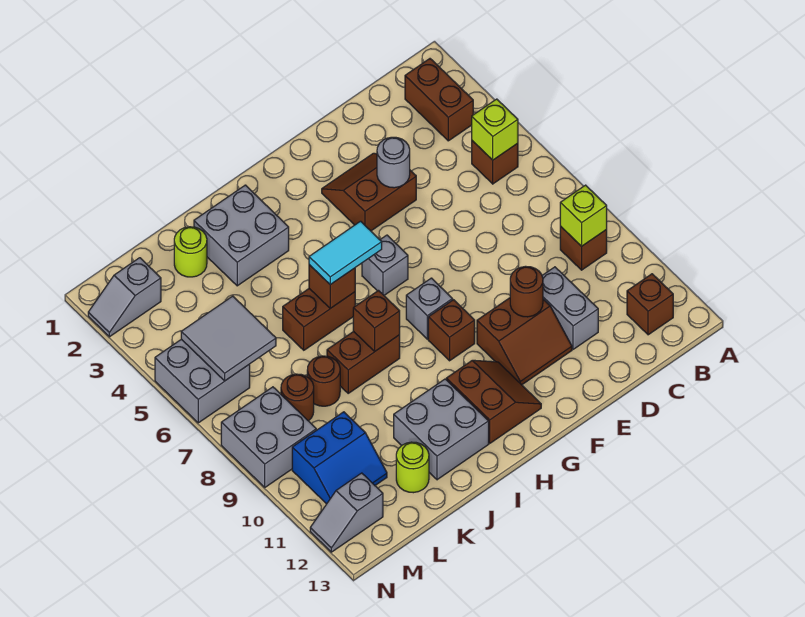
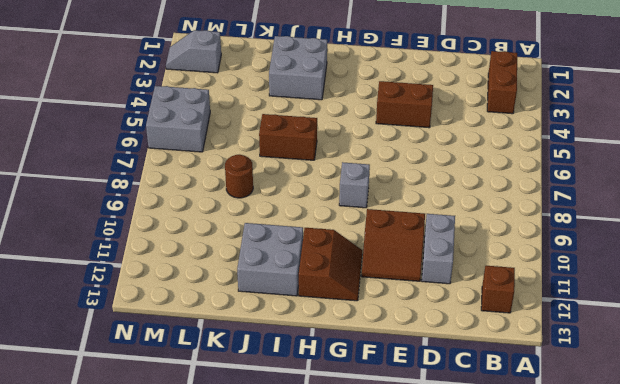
none -> brown 1x1 brick [472,141,518,184]
none -> brown 1x1 brick [560,226,607,270]
none -> grey 1x1 brick [362,235,408,295]
none -> brown 1x1 brick [428,300,475,361]

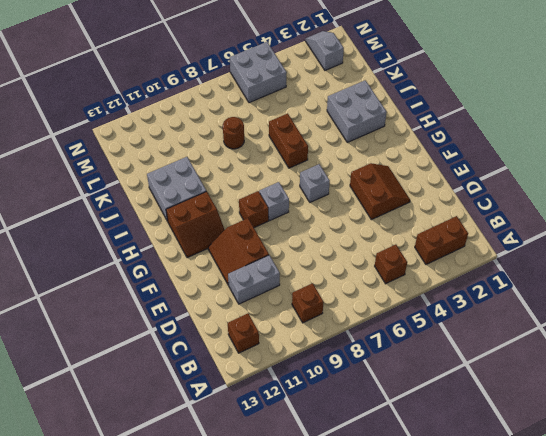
none -> brown 1x2 brick [327,331,400,393]
none -> lime 1x1 round brick [174,227,207,277]
none -> lime 1x1 round brick [396,442,429,493]
none -> brown 1x1 round brick [281,374,314,421]

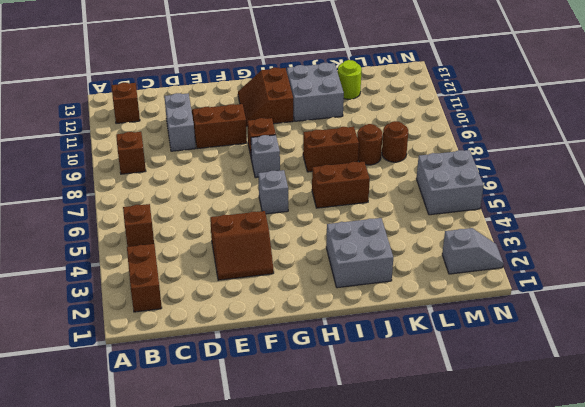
none -> lime 1x1 round brick [174,227,207,277]
none -> blue 2x2 slope [292,412,387,504]
none -> grey 2x2 brick [221,387,316,487]
none -> grey 1x2 slope [310,473,383,552]

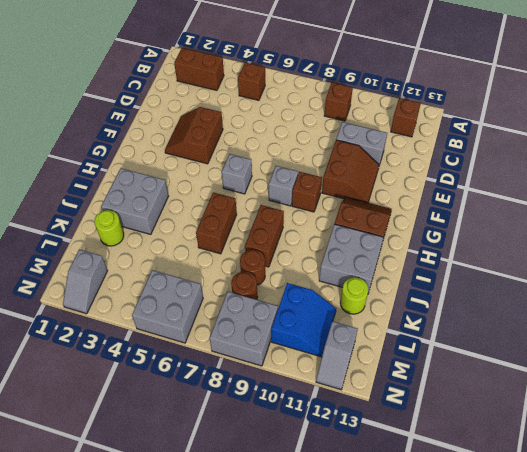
none -> lime 1x1 brick [472,99,518,160]
none -> lime 1x1 brick [560,185,607,246]
none -> grey 1x1 round brick [377,137,410,188]
none -> brown 1x1 round brick [510,266,543,317]

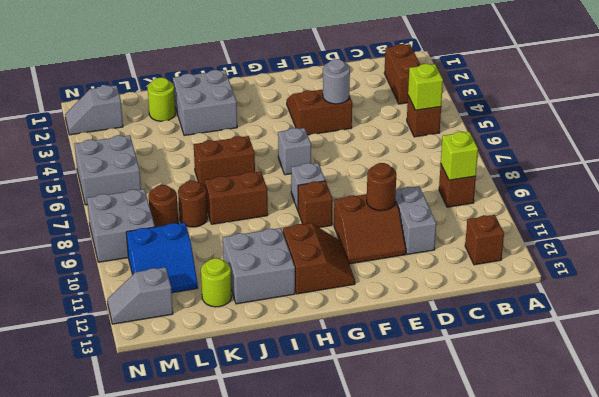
none -> brown 1x1 brick [309,265,355,308]
none -> brown 1x1 brick [353,291,400,352]
none -> grey 2x2 tile [181,296,276,381]
none -> cyan 1x2 tile [309,221,382,285]

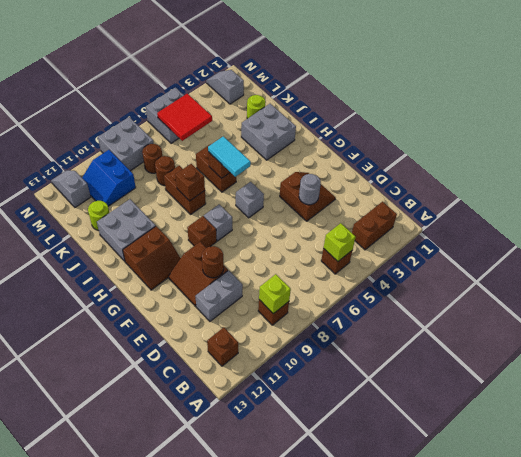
red 2x2 tile [157,94,212,141] -> grey 2x2 tile [181,296,276,381]

